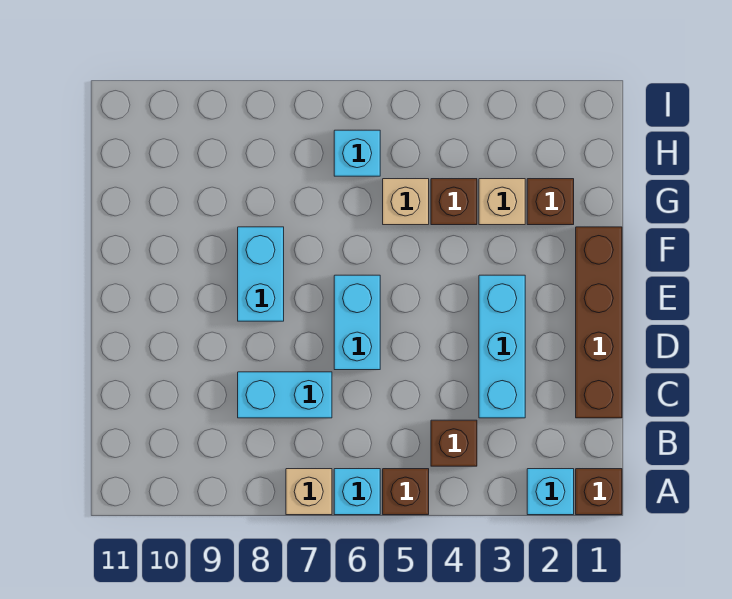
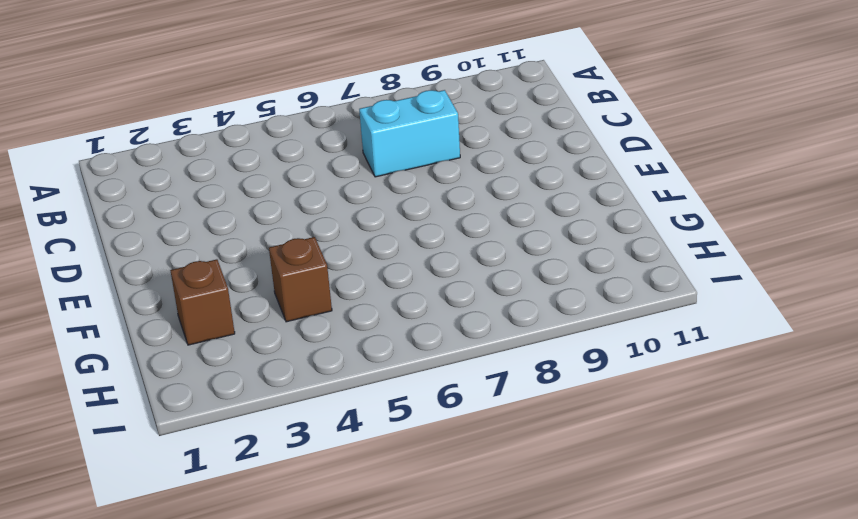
none -> brown 1x1 brick [576,469,622,515]
none -> cyan 1x1 brick [527,469,574,515]
none -> brown 1x1 brick [383,469,429,515]

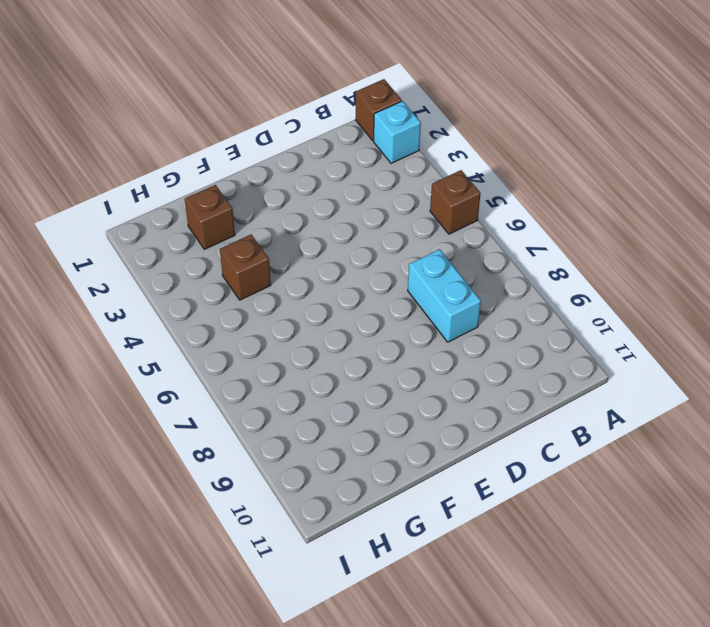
none -> cyan 1x1 brick [334,469,380,515]
none -> tan 1x1 brick [286,469,332,515]
none -> brown 1x1 brick [431,420,477,466]

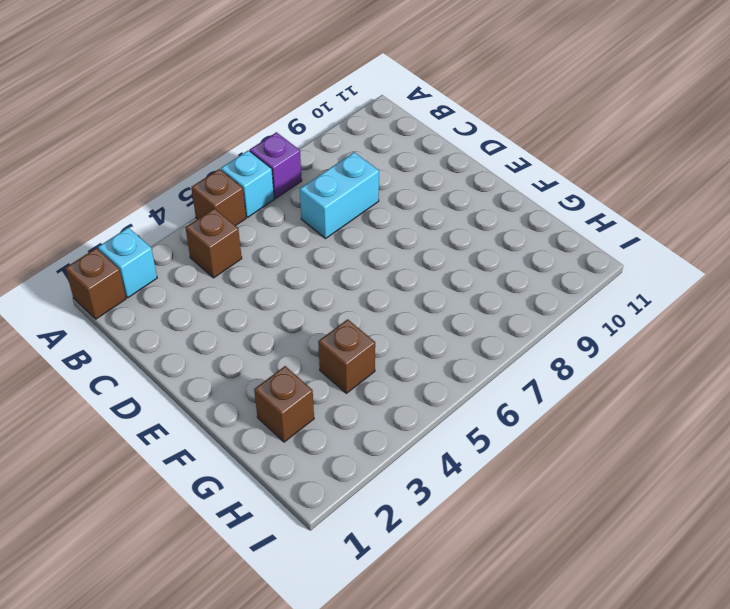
purple 1x1 brick [250,132,302,198] -> tan 1x1 brick [286,469,332,515]
none -> brown 1x4 brick [576,227,622,418]
none -> cyan 1x3 brick [479,275,525,418]
none -> cyan 1x2 brick [334,275,380,370]

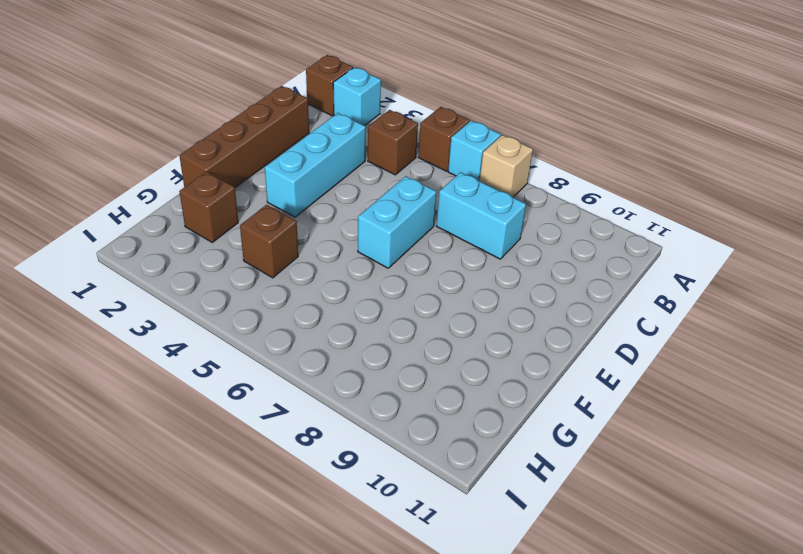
none -> cyan 1x2 brick [238,227,284,321]
none -> tan 1x1 brick [479,179,525,225]
none -> tan 1x1 brick [383,179,429,225]

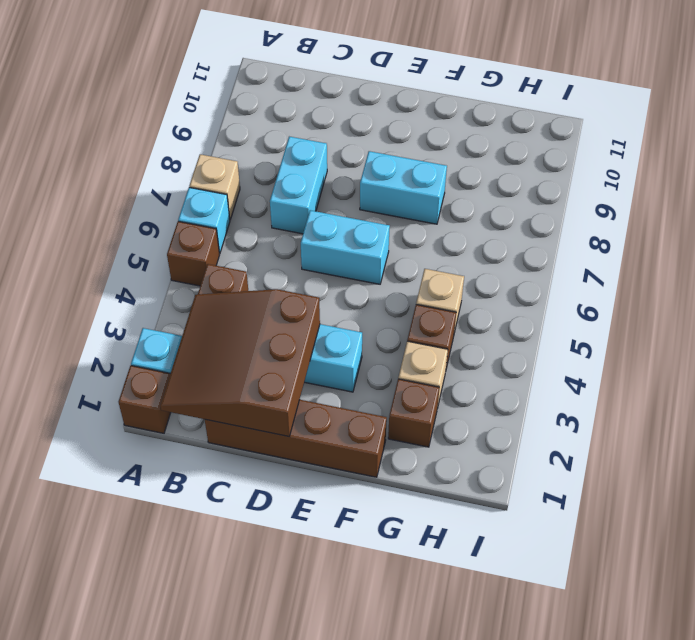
brown 3x3 slope [160,289,320,437] -> none
none -> cyan 1x1 brick [334,130,380,176]

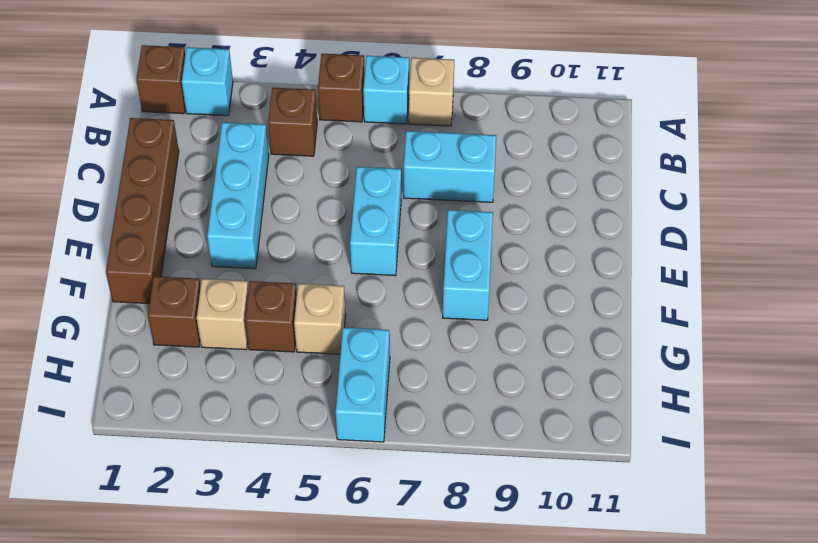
cyan 1x2 brick [336,328,390,442] -> cyan 1x1 brick [334,130,380,176]

